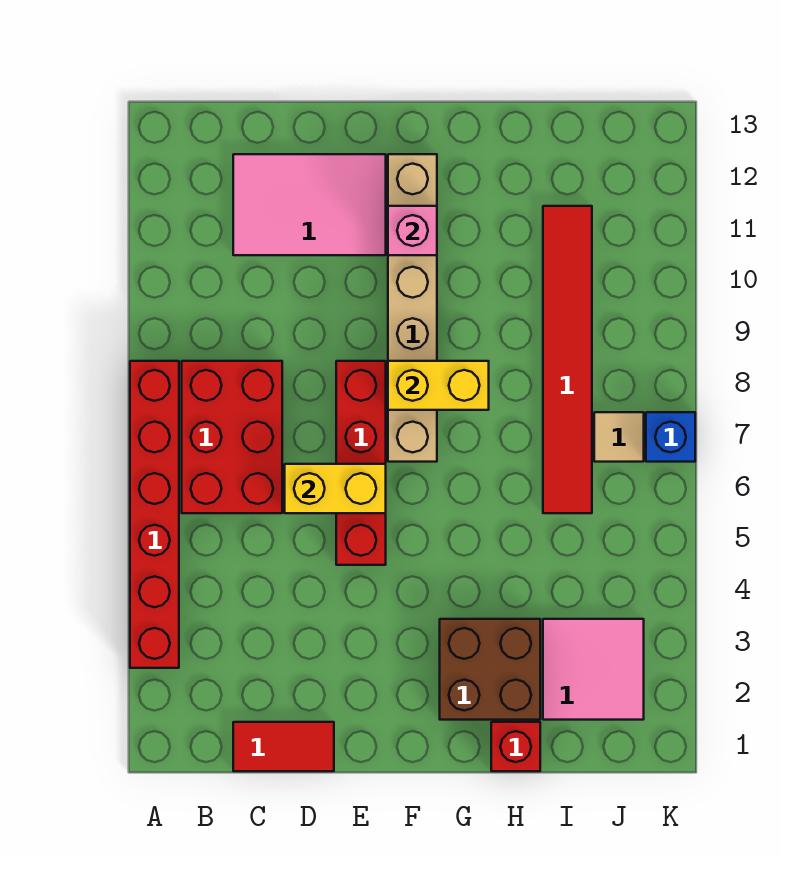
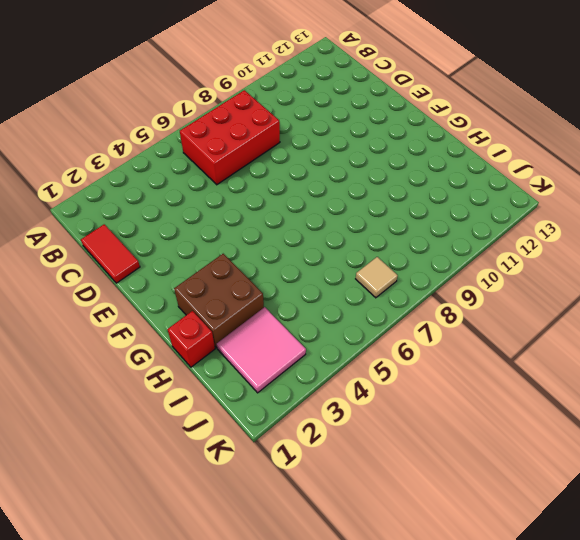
none -> red 1x6 brick [130,361,179,668]
none -> pink 2x3 tile [233,154,386,255]
none -> red 1x4 brick [336,361,386,565]

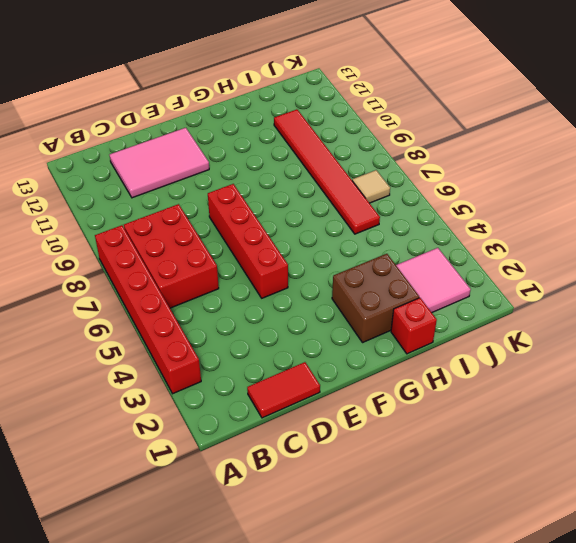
none -> tan 1x6 brick [388,154,437,462]
none -> blue 1x1 brick [646,412,695,462]
none -> yellow 1x2 brick [285,464,386,513]

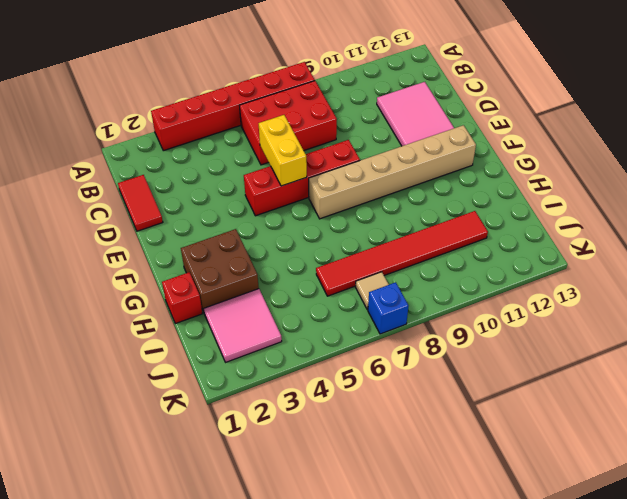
none -> yellow 1x2 brick [388,361,489,410]
none -> pink 1x1 brick [388,206,437,255]

